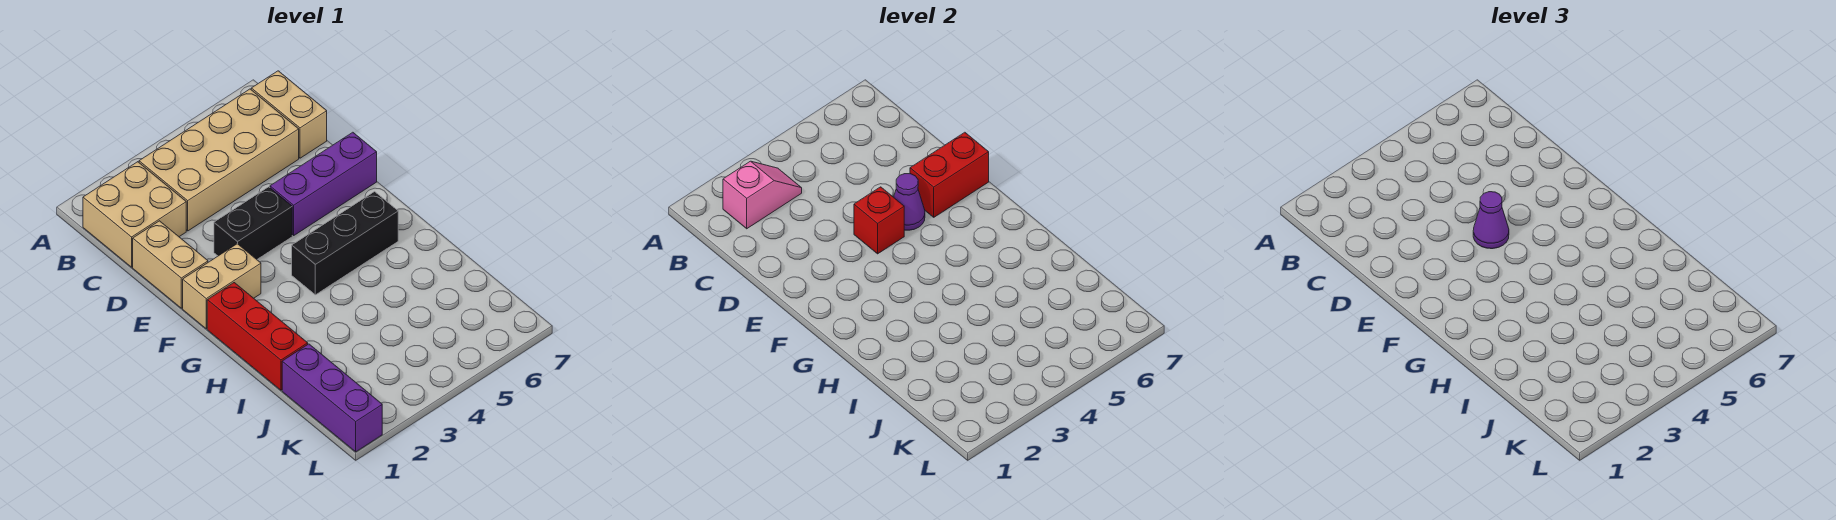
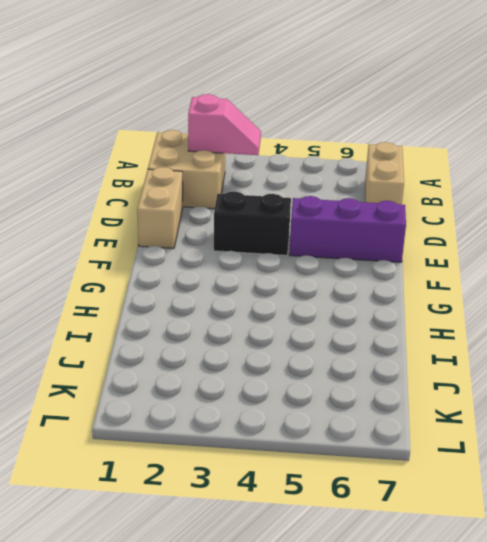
none -> tan 2x4 brick [139,89,299,231]
none -> tan 1x2 brick [183,244,261,329]
none -> red 1x3 brick [207,283,308,390]

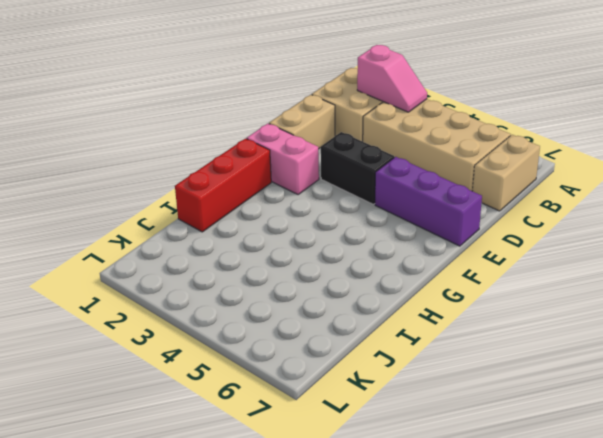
pink 1x2 brick [247,124,319,194] -> tan 1x2 brick [183,244,261,329]
none -> black 1x3 brick [292,192,398,295]
none -> purple 1x3 brick [282,344,382,452]
none -> red 1x1 brick [854,187,904,254]

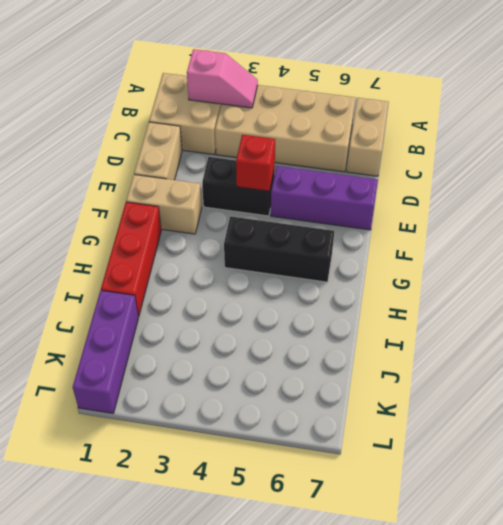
none -> purple 1x1 cone [894,174,925,230]
none -> red 1x2 brick [910,132,989,217]
none -> purple 1x1 cone [1473,192,1509,249]

